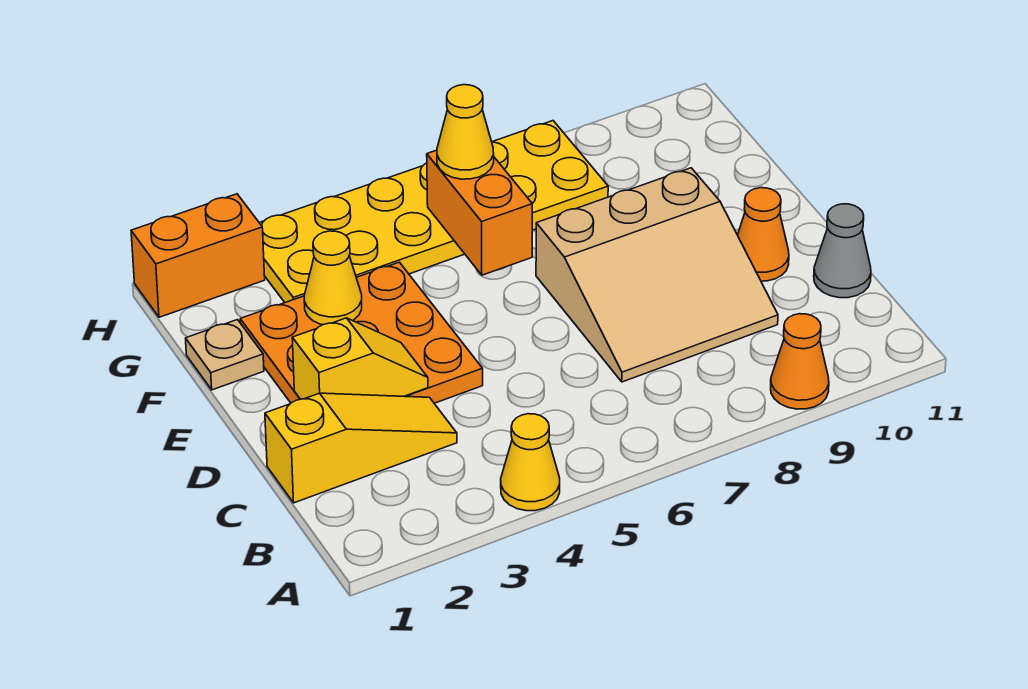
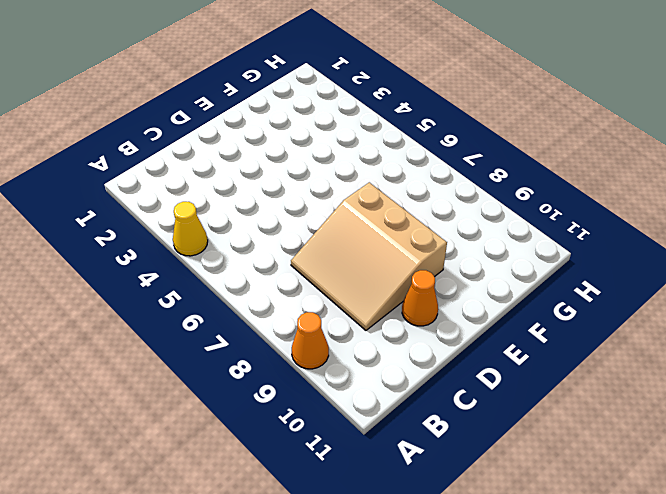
none -> yellow 1x3 slope [265,393,457,503]
none -> grey 1x1 cone [814,204,871,298]
none -> orange 3x3 plate [240,262,483,403]

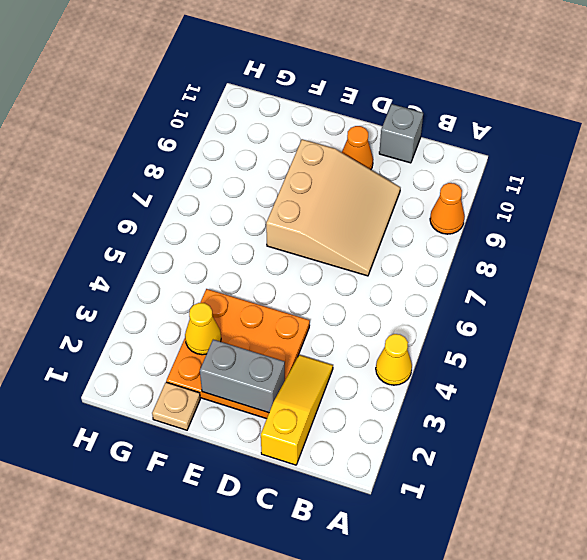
grey 1x1 brick [379,104,423,163] -> grey 1x1 cone [814,204,871,298]
grey 1x2 brick [200,340,285,413] -> yellow 1x2 slope [292,318,428,399]
none -> yellow 2x6 plate [260,121,608,303]
none -> orange 1x2 brick [131,194,265,317]
none -> orange 1x2 brick [427,150,532,275]

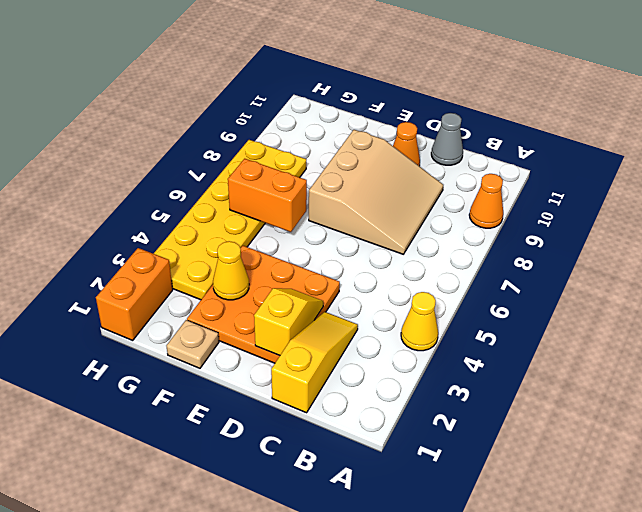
none -> yellow 1x1 cone [437,85,494,179]

